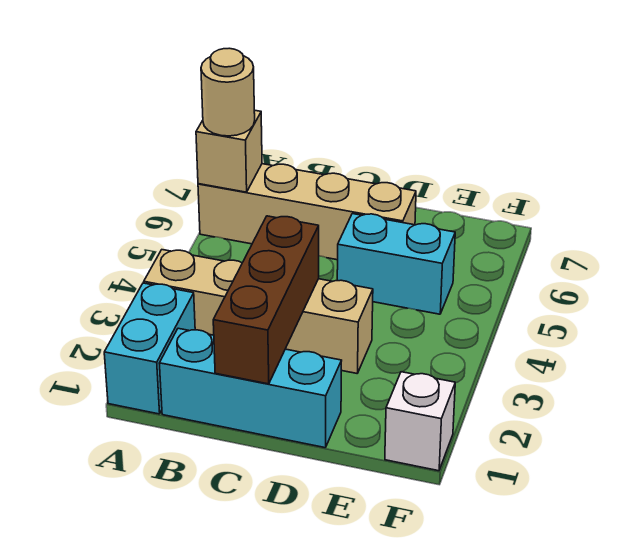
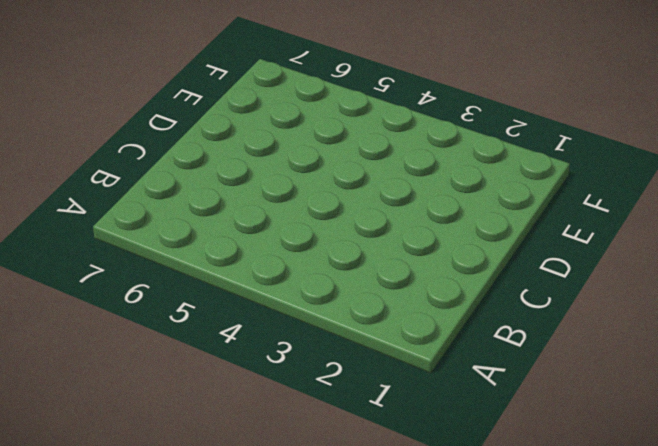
none -> cyan 1x2 brick [104,283,195,414]
none -> tan 1x4 brick [144,250,373,373]

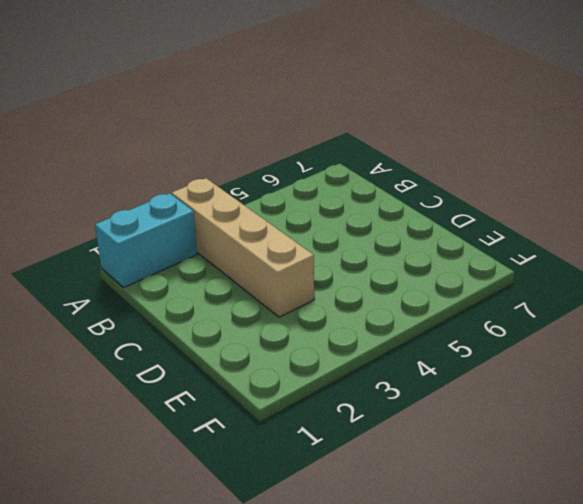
none -> tan 1x4 brick [198,164,416,260]
none -> cyan 1x3 brick [159,328,342,448]

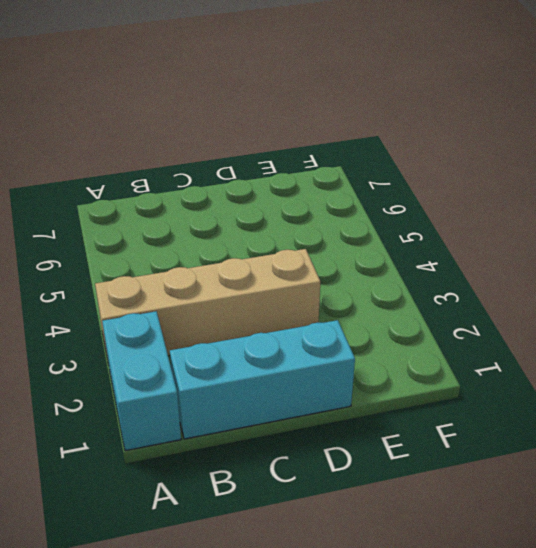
none -> tan 1x4 brick [198,164,416,260]
none -> cyan 1x2 brick [337,214,455,314]

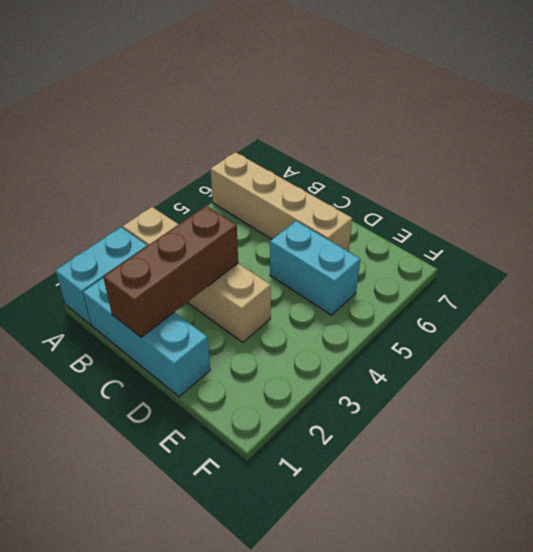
none -> white 1x1 brick [385,372,455,471]
none -> tan 1x1 brick [196,110,262,192]

